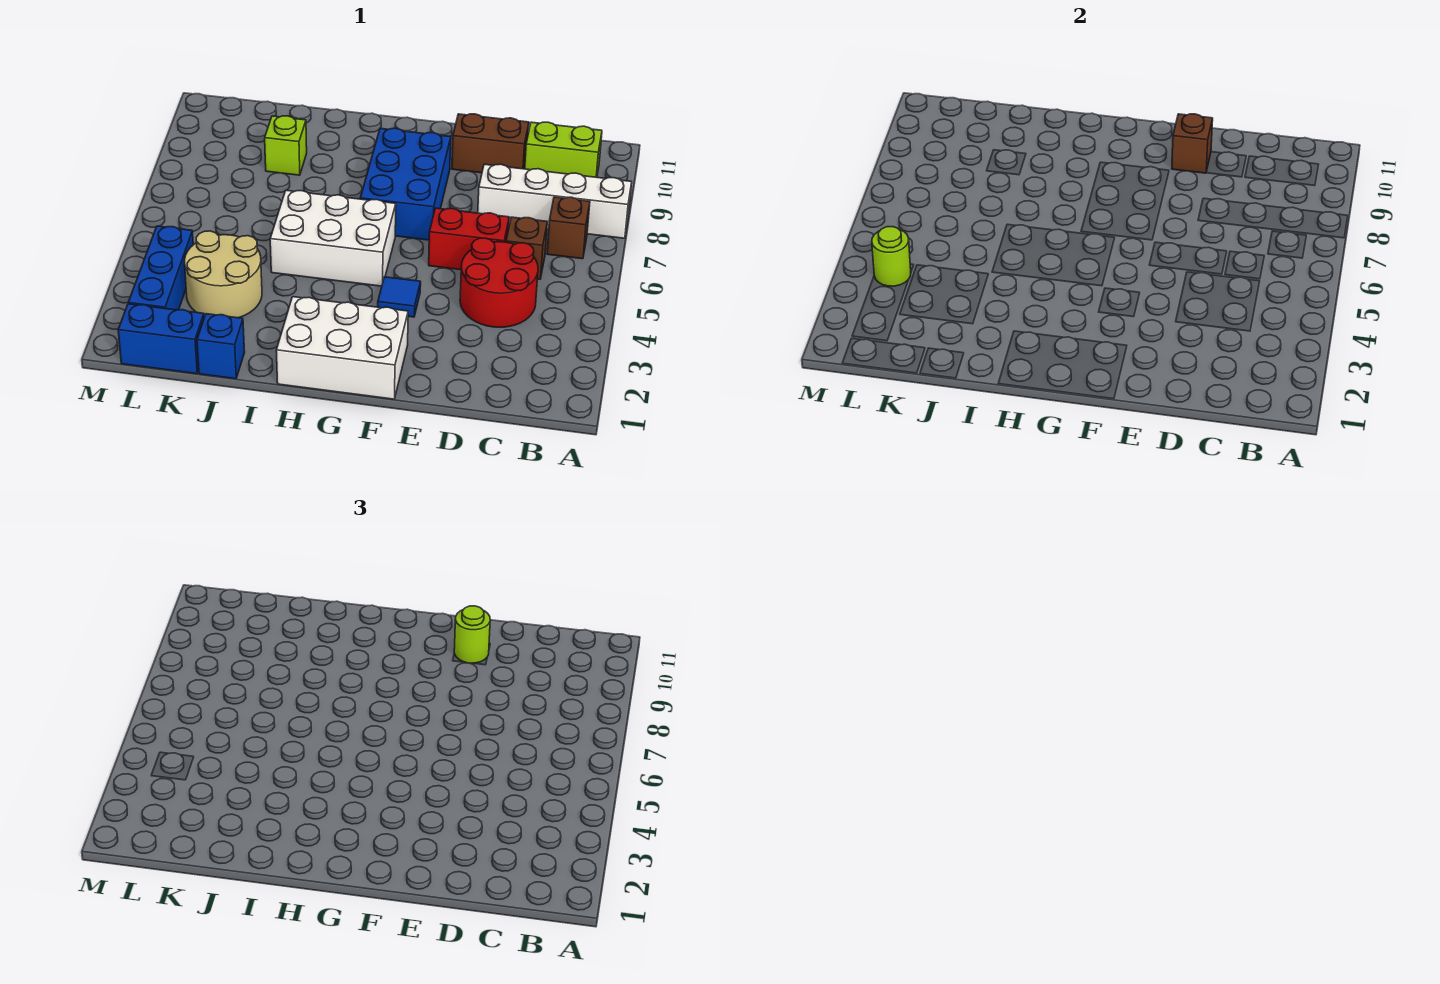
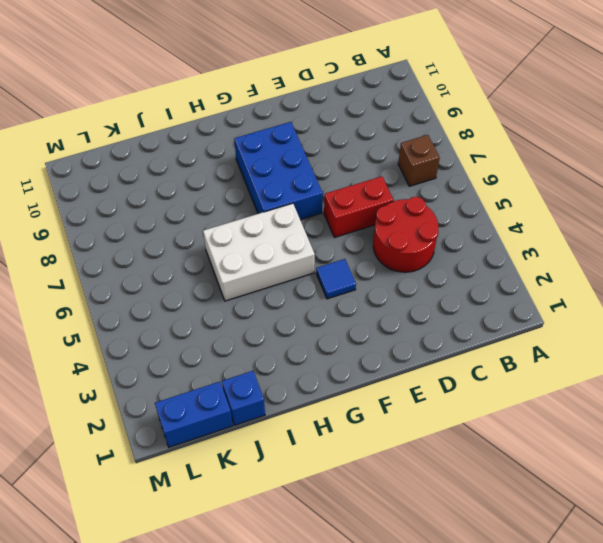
none -> white 1x4 brick [478,164,632,238]
none -> lime 1x2 brick [525,122,602,177]
none -> brown 1x1 brick [506,217,547,279]

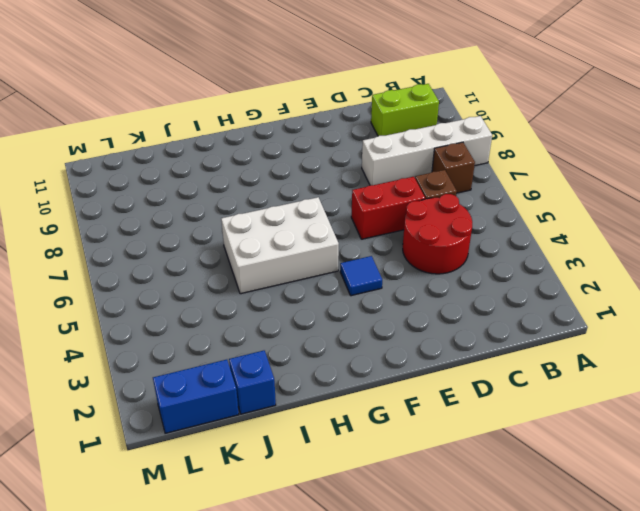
none -> brown 1x2 brick [452,114,529,173]
none -> white 2x3 brick [276,297,408,399]
none -> blue 2x3 brick [360,128,451,240]

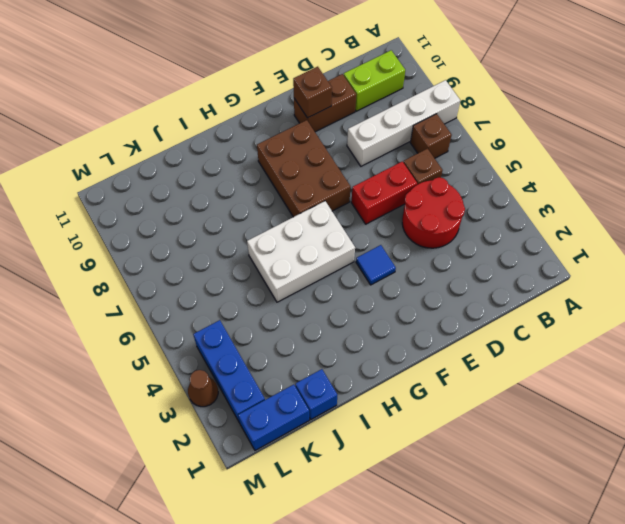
brown 2x3 brick [257,120,351,217] -> blue 2x3 brick [360,128,451,240]
brown 1x1 cone [188,370,218,407] -> none
none -> white 2x3 brick [276,297,408,399]
none -> tan 2x2 round brick [185,231,262,318]
none -> lime 1x1 brick [265,116,307,175]

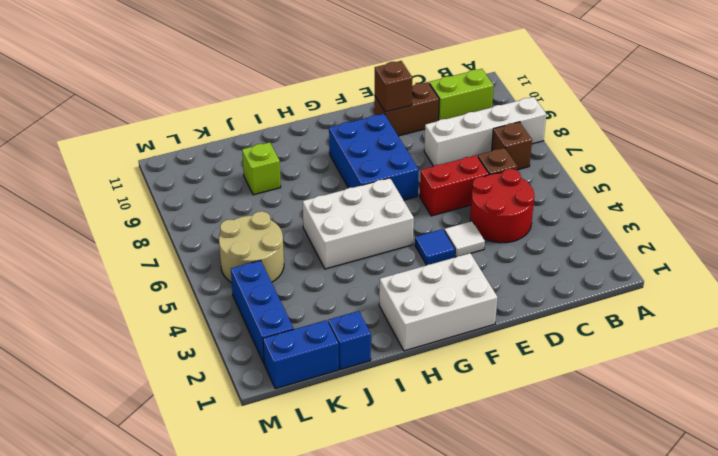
white 1x1 tile [445,221,485,257] -> none
tan 2x2 round brick [219,211,284,283] -> tan 2x2 round brick moved to [185,231,262,318]
none -> lime 1x1 round brick [872,227,911,286]
none -> lime 1x1 round brick [454,606,490,663]

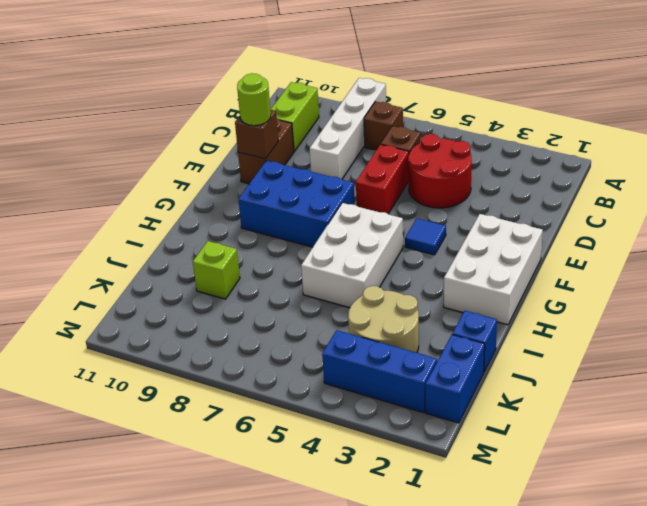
none -> lime 1x1 round brick [872,227,911,286]

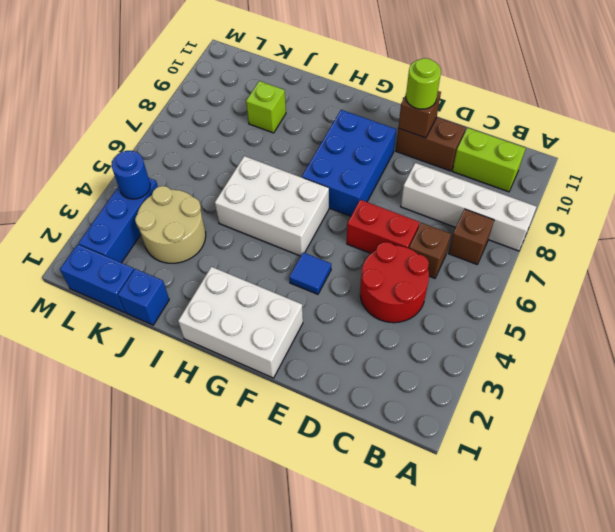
blue 1x1 round brick [111,151,150,199] -> lime 1x1 round brick [872,227,911,286]

